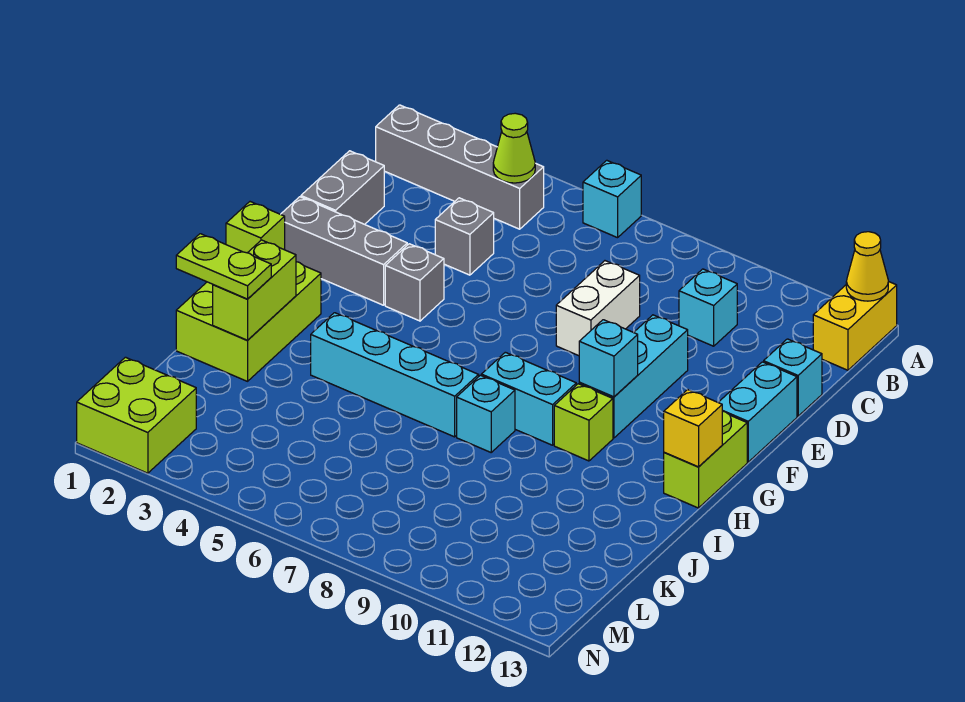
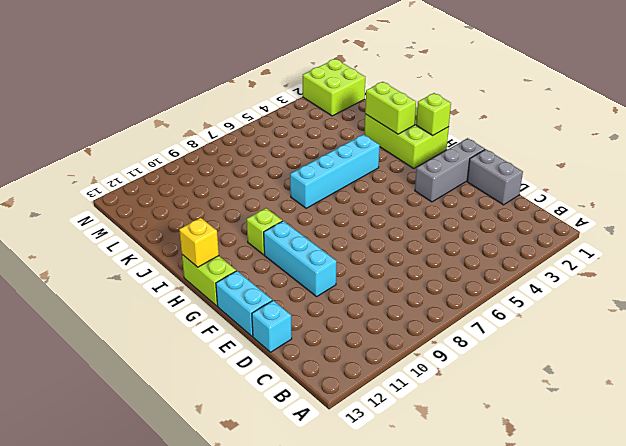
none -> cyan 1x1 brick [583,160,641,238]
none -> yellow 1x2 brick [813,281,897,370]
none -> grey 1x4 brick [376,105,544,229]

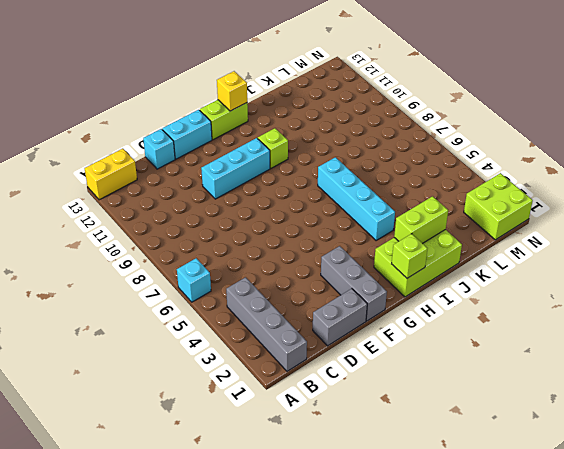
none -> cyan 1x1 brick [679,269,737,346]
none -> grey 1x1 brick [435,198,494,275]
none -> white 1x2 brick [556,261,640,356]

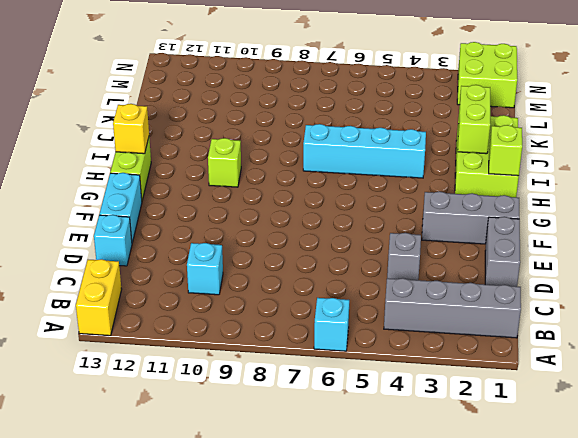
none -> white 1x2 brick [556,261,640,356]
none -> cyan 1x3 brick [579,315,688,438]
none -> grey 1x1 brick [385,244,444,321]

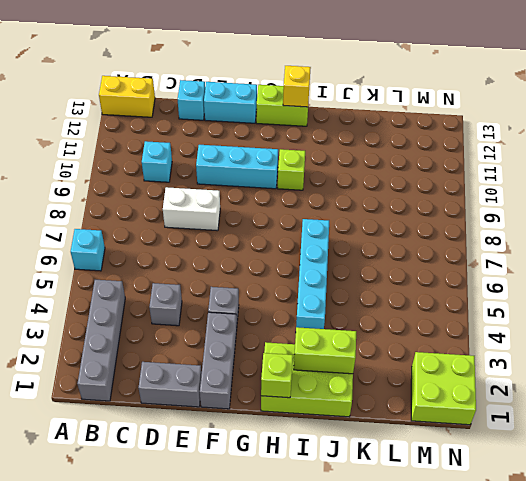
none -> cyan 1x2 brick [481,352,576,445]
none -> cyan 1x1 brick [457,375,515,452]
none -> yellow 1x1 cone [846,232,888,301]

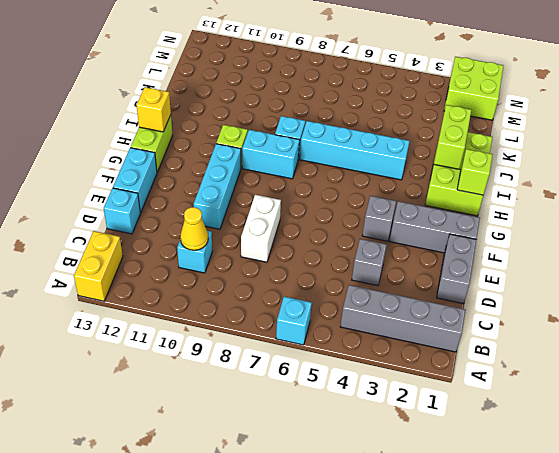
yellow 1x1 cone [180,207,208,250] -> yellow 1x1 cone moved to [846,232,888,301]
none -> lime 1x1 cone [493,113,535,183]
none -> cyan 1x1 brick [579,320,638,397]
none -> lime 1x2 plate [176,234,271,299]

